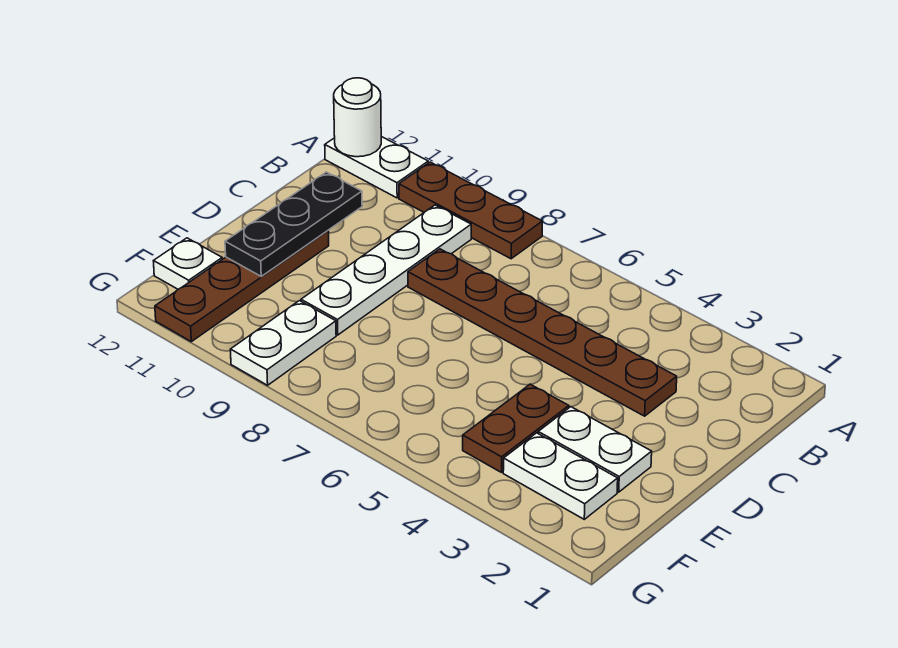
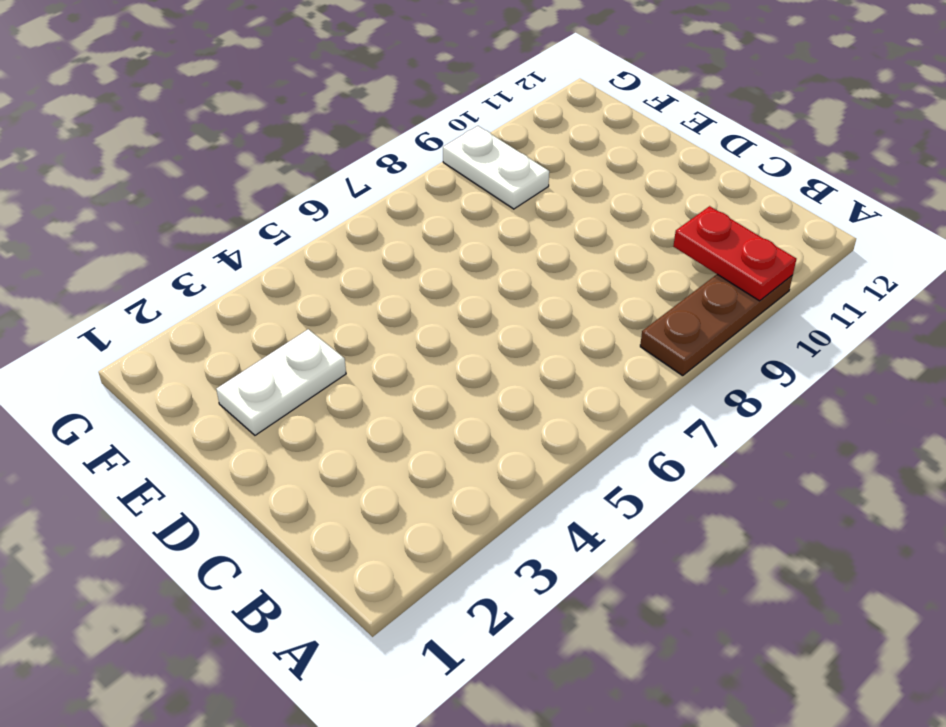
red 1x2 plate [673,206,796,301] -> none
none -> white 1x2 plate [325,137,428,198]
none -> white 1x4 plate [301,205,471,335]
none -> brown 1x6 plate [408,249,677,416]

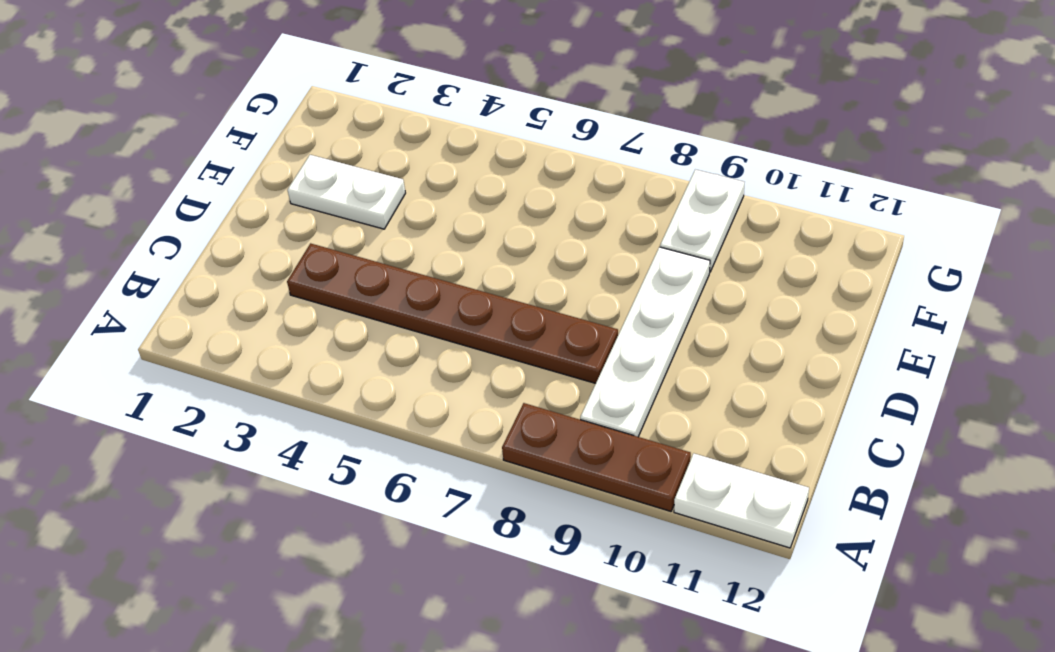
none -> brown 1x4 plate [155,231,329,342]
none -> brown 1x2 plate [463,384,569,472]
none -> white 1x2 plate [503,433,618,519]

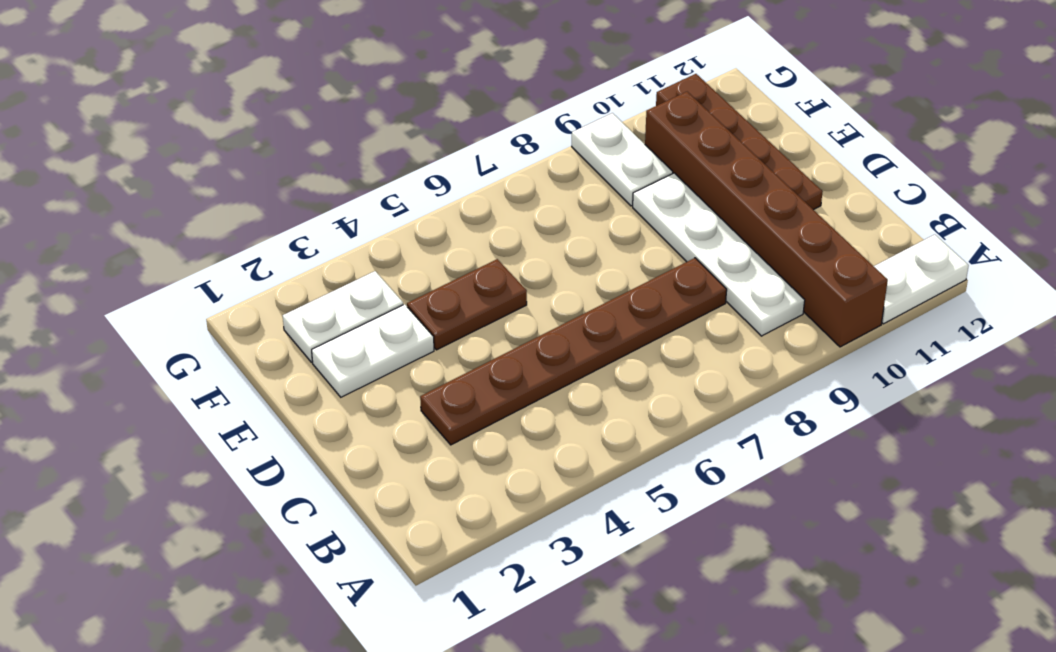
brown 1x6 brick [645,92,888,347] -> brown 1x3 plate [399,162,542,259]
brown 1x2 plate [407,259,527,350] -> brown 1x2 plate turned to [463,384,569,472]
none -> white 1x1 plate [154,238,222,289]
none -> white 1x1 round brick [334,78,381,157]
none -> black 1x3 plate [225,172,362,277]

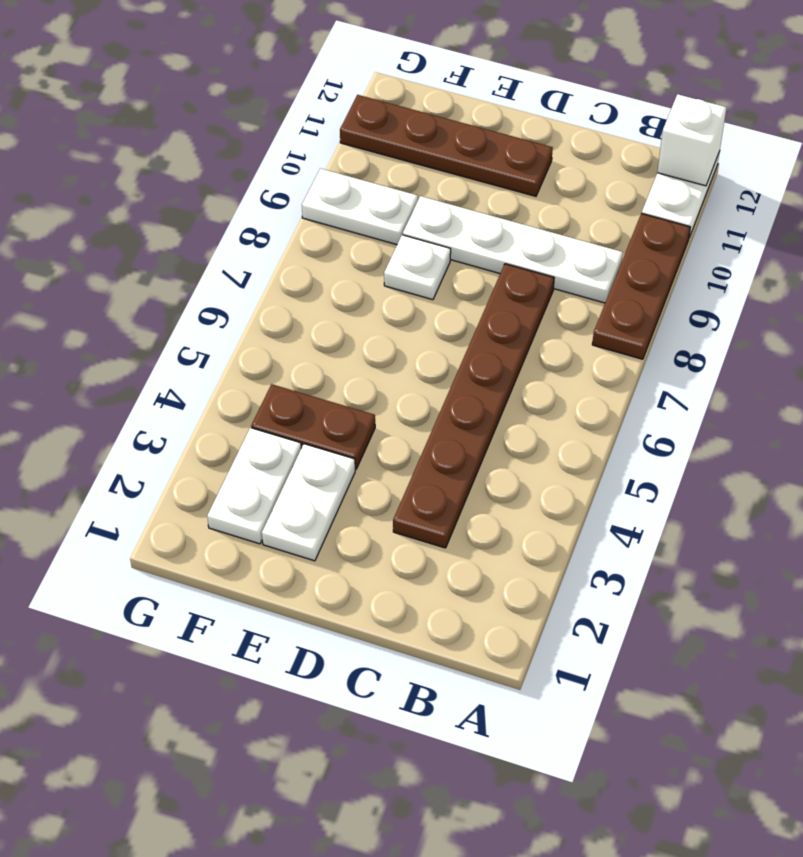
white 1x1 brick [657,94,727,186] -> white 1x1 round brick [334,78,381,157]
white 1x1 plate [384,235,451,300] -> white 1x1 plate moved to [154,238,222,289]
none -> black 1x3 plate [225,172,362,277]

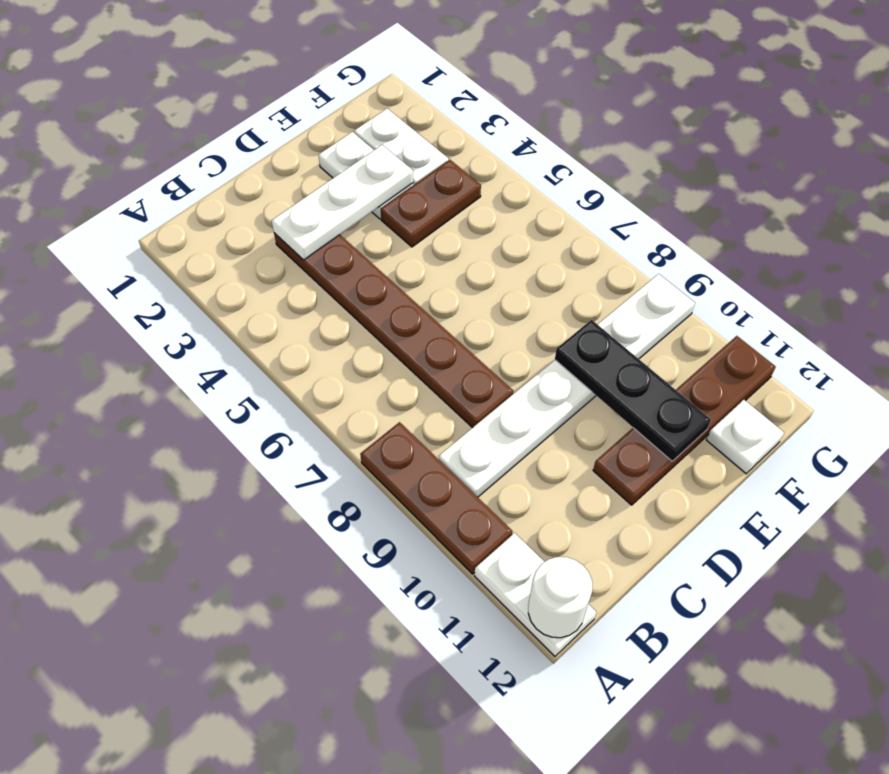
white 1x3 plate [271,145,413,260] -> none
black 1x3 plate [555,320,711,461] -> black 1x3 plate turned to [225,172,362,277]

